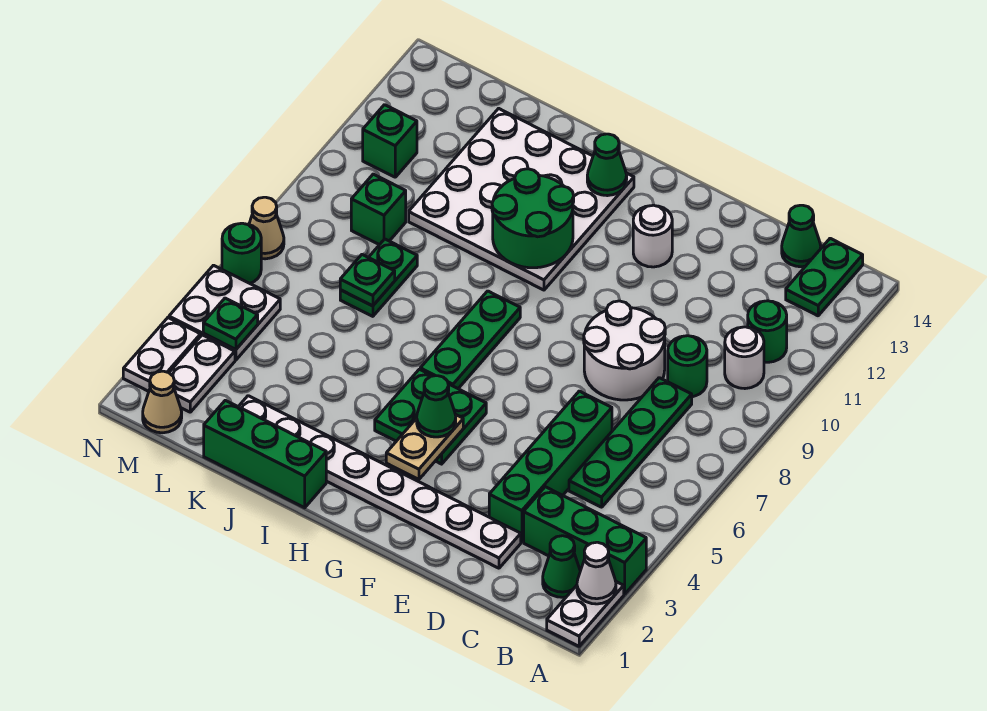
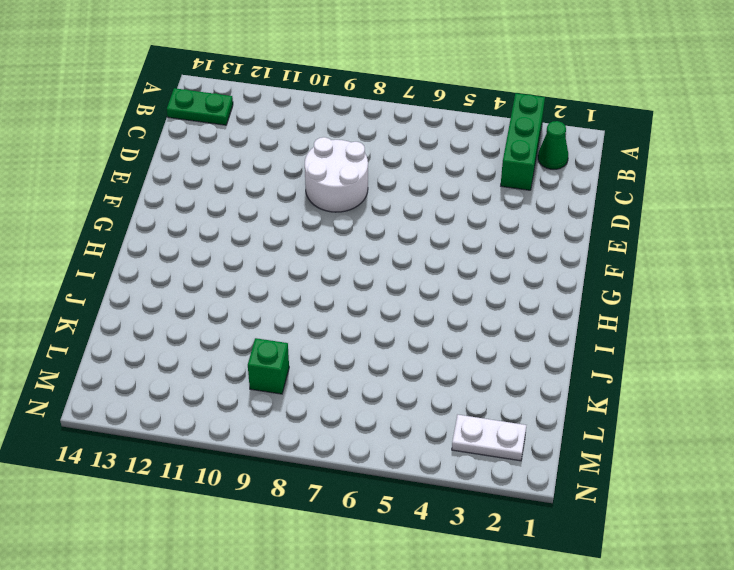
none -> white 1x2 plate [547,582,624,646]
none -> white 1x1 round brick [725,327,764,389]
none -> green 1x1 round brick [748,301,787,362]
none -> green 1x4 plate [569,378,692,507]

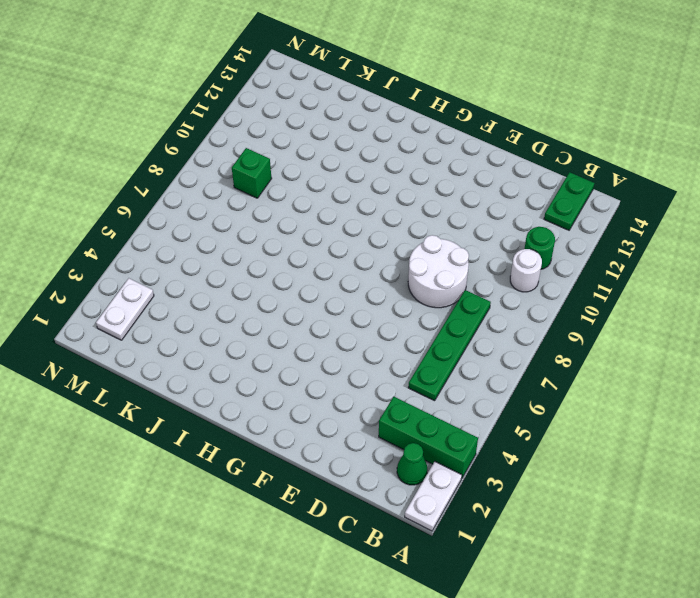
none -> green 1x1 round brick [668,336,707,397]
none -> green 1x1 cone [782,205,821,267]
none -> white 1x8 plate [238,396,521,568]
none -> green 1x4 brick [489,391,612,542]

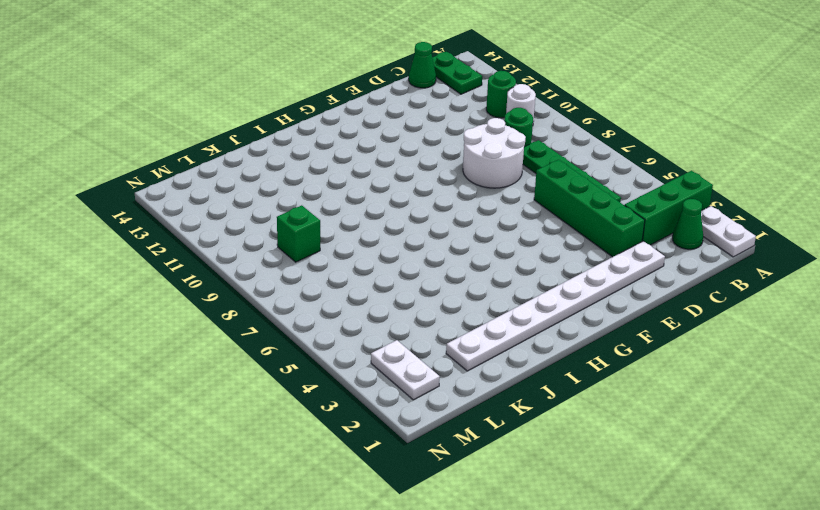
none -> white 1x1 round brick [633,205,672,267]
none -> green 2x2 plate [375,369,486,464]
none -> green 1x3 plate [420,291,520,388]
none -> white 4x4 plate [409,108,634,290]

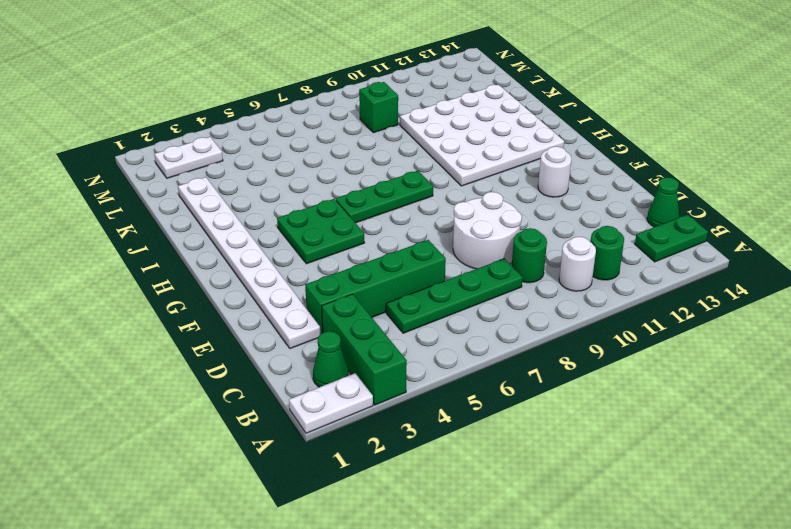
none -> green 1x3 brick [204,400,326,508]
none -> green 1x2 plate [340,239,417,316]
none -> tan 1x1 cone [143,371,182,433]
none -> white 2x2 plate [169,265,280,360]

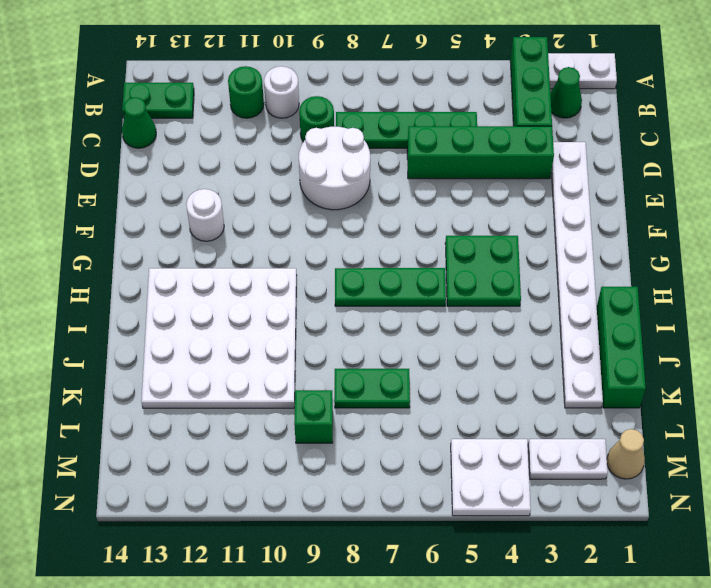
none -> green 1x1 brick [363,105,417,177]
none -> white 1x2 plate [123,318,201,391]
none -> green 1x1 round brick [222,223,261,283]
none -> tan 1x1 cone [249,197,284,259]

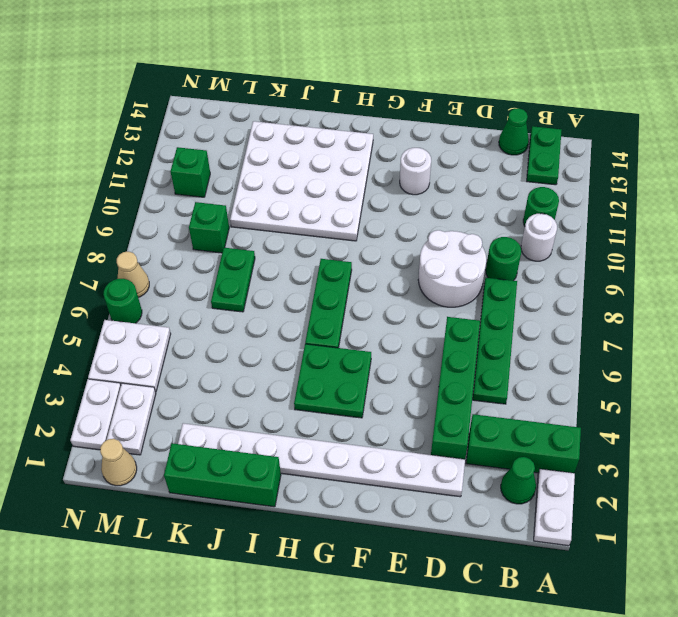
none -> white 1x1 cone [577,542,616,604]
none -> tan 1x2 plate [386,414,463,479]
none -> green 2x2 round brick [492,169,574,268]
none -> green 1x1 cone [587,134,627,196]

